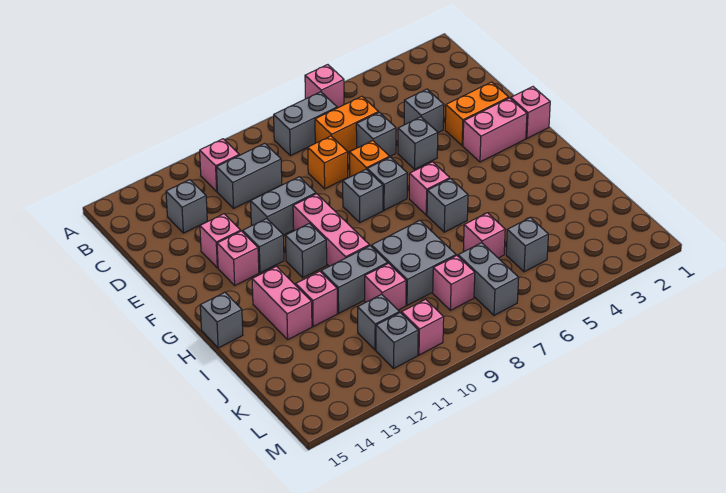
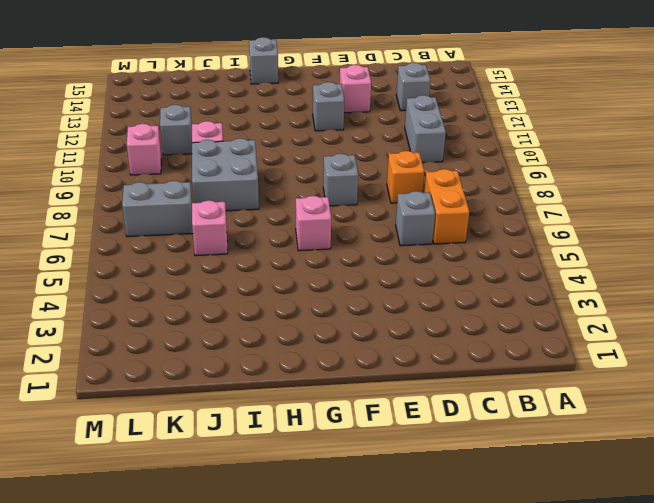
none -> pink 1x1 brick [305,65,344,108]
none -> grey 1x2 brick [274,92,337,156]
none -> pink 1x1 brick [200,139,239,191]
none -> grey 1x1 brick [404,89,444,133]

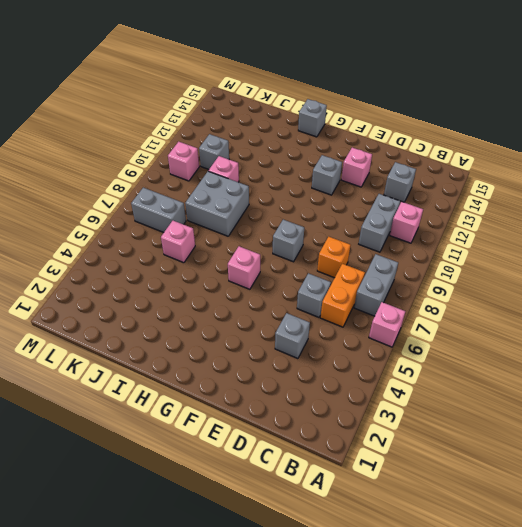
none -> orange 1x2 brick [445,82,509,146]
none -> grey 1x1 brick [398,117,438,169]
none -> orange 1x1 brick [350,141,390,177]
none -> grey 1x2 brick [251,177,316,235]

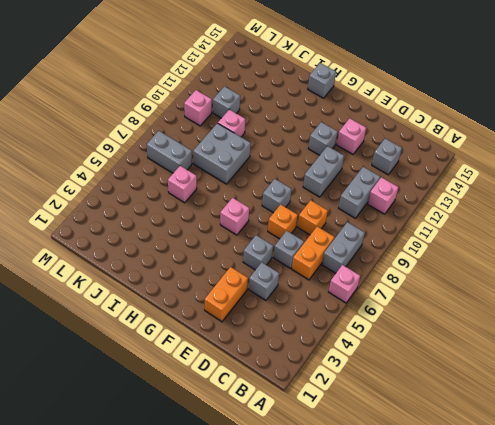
none -> pink 1x1 brick [511,87,550,138]
none -> pink 1x2 brick [463,98,527,162]
none -> grey 1x1 brick [367,157,407,210]
none -> pink 1x3 brick [293,194,370,266]

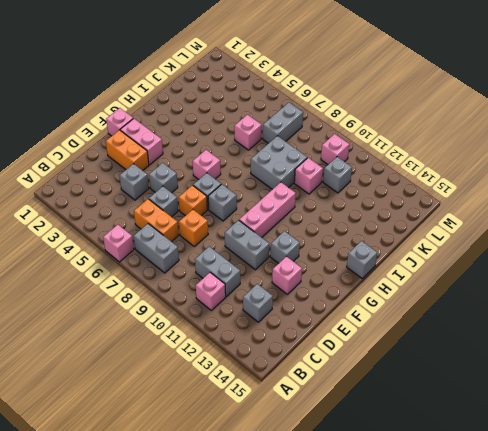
none -> pink 1x1 brick [217,231,259,285]
none -> grey 1x1 brick [286,223,327,278]
none -> grey 1x1 brick [427,179,468,232]
none -> pink 1x2 brick [252,266,312,339]

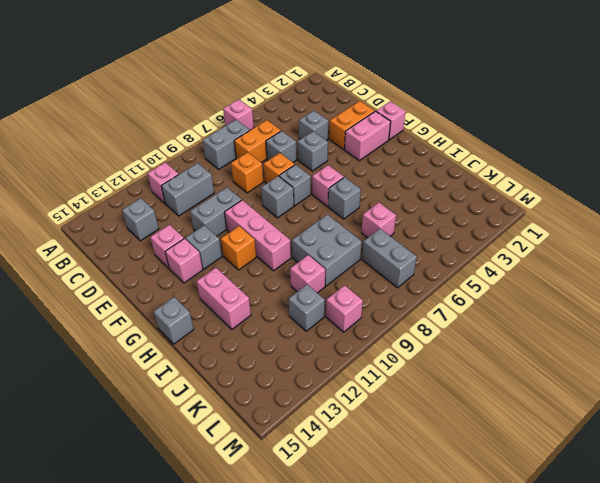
orange 1x1 brick [221,226,256,270] -> grey 1x1 brick [286,223,327,278]
none -> grey 1x2 brick [321,246,388,313]
none -> pink 1x1 brick [296,271,337,326]
none -> grey 1x1 brick [506,217,548,272]
none -> pink 1x1 brick [433,256,475,310]

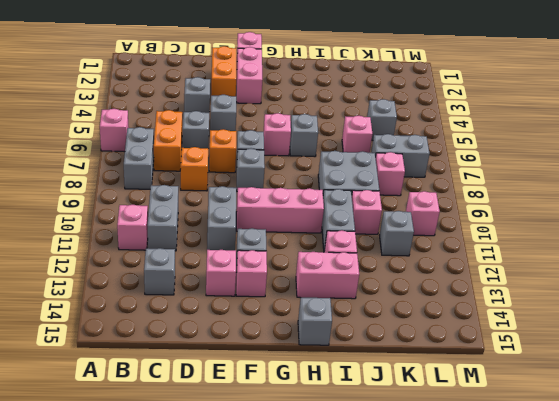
none -> grey 1x1 brick [286,223,327,278]
none -> grey 1x1 brick [376,313,418,368]

